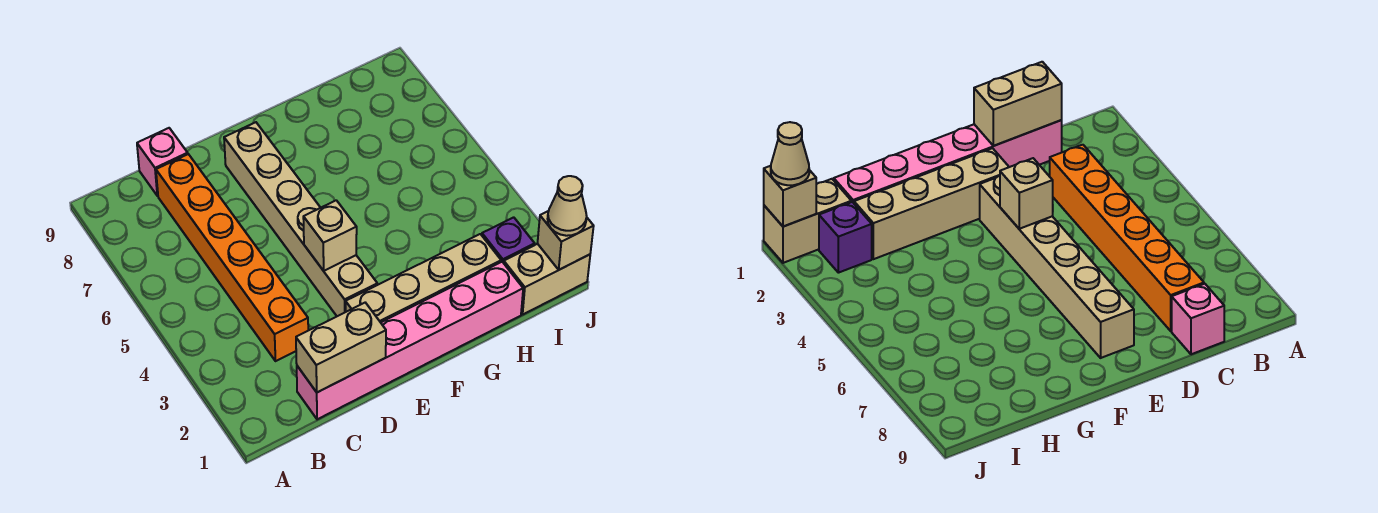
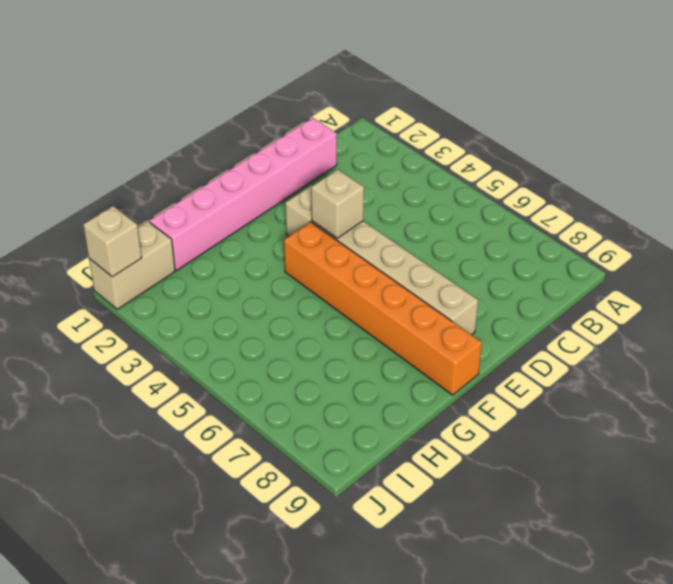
orange 1x6 brick [284,222,482,395] -> orange 1x6 brick moved to [156,154,308,361]
none -> pink 1x1 brick [137,128,188,196]
none -> tan 1x4 brick [346,234,501,322]

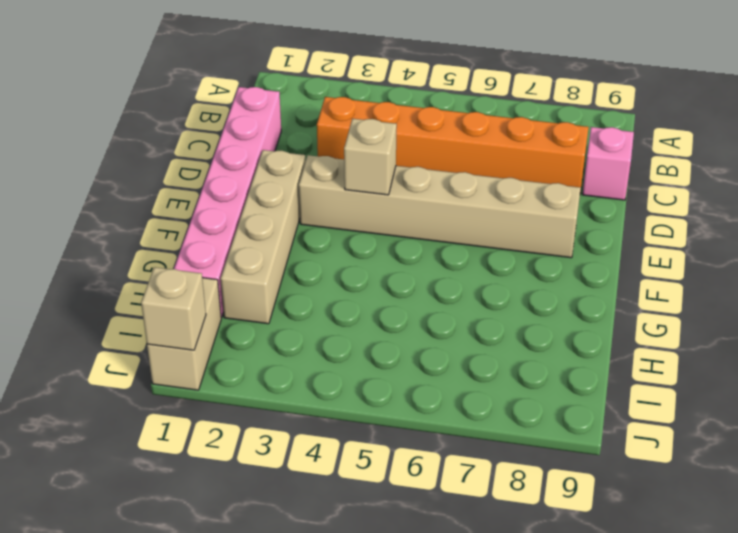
none -> purple 1x1 brick [482,217,535,263]
none -> tan 1x2 brick [296,303,386,392]

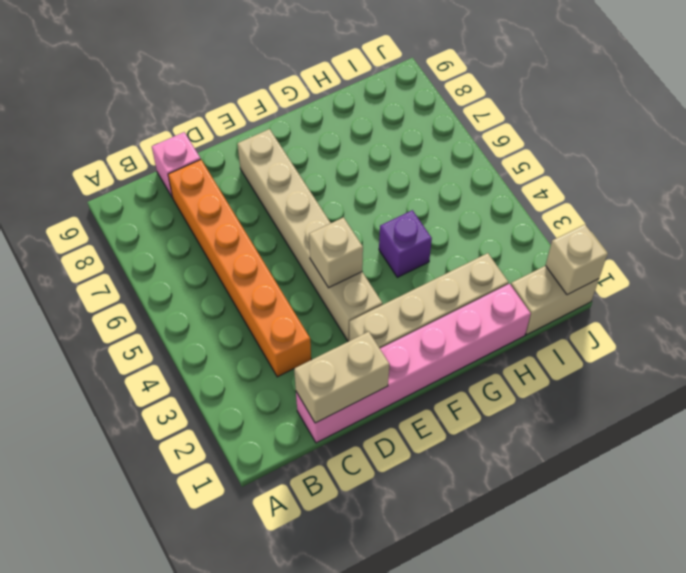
purple 1x1 brick [379,210,432,277] -> purple 1x1 brick moved to [482,217,535,263]
none -> tan 1x1 cone [548,176,587,236]

